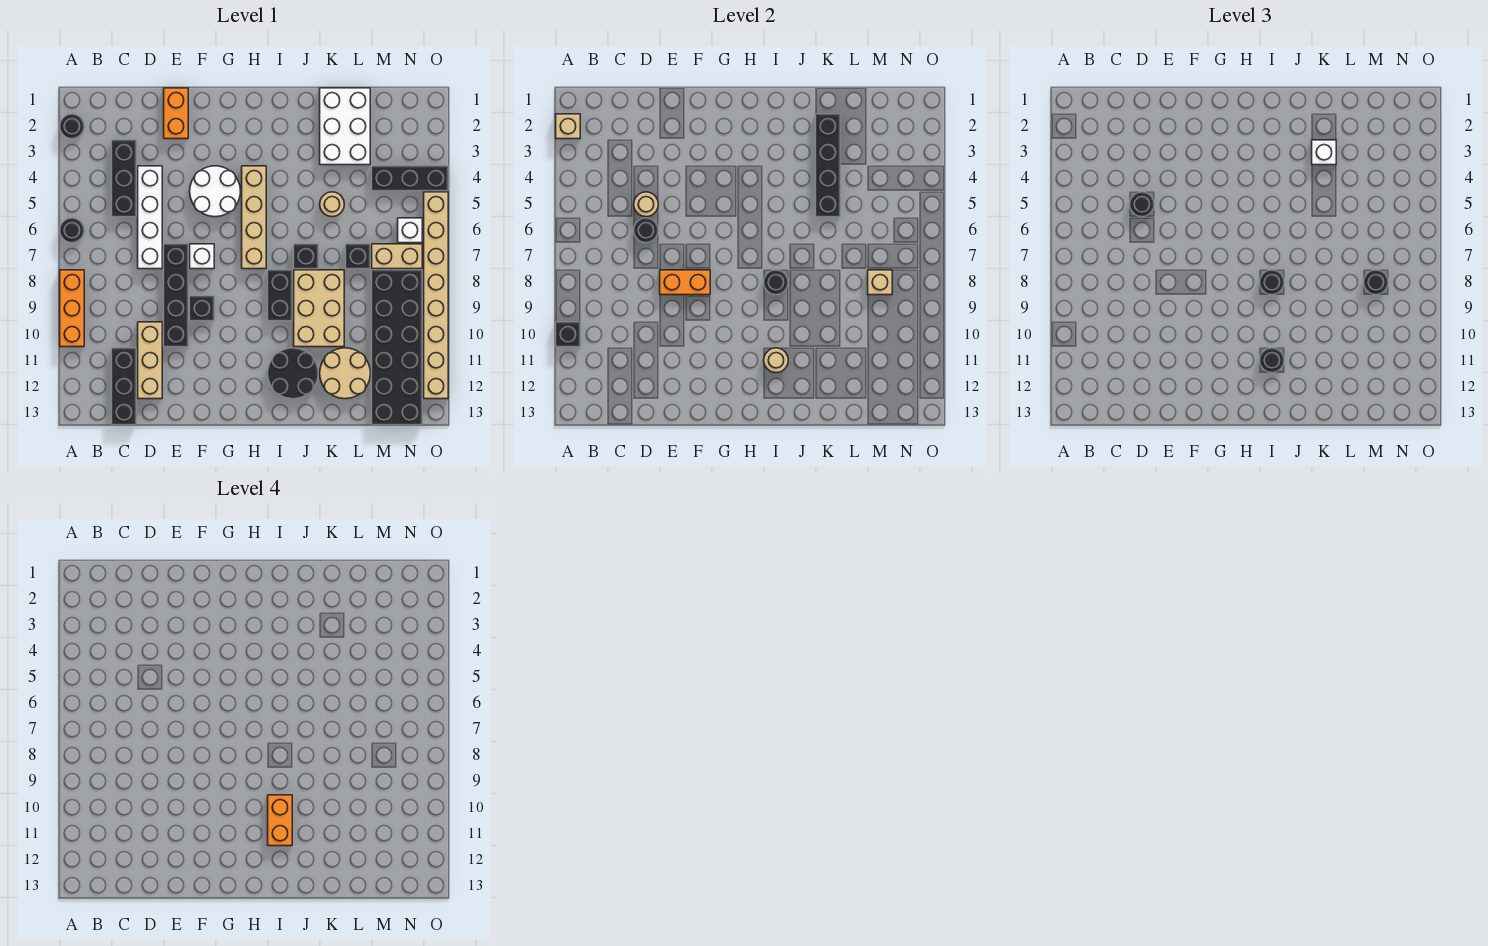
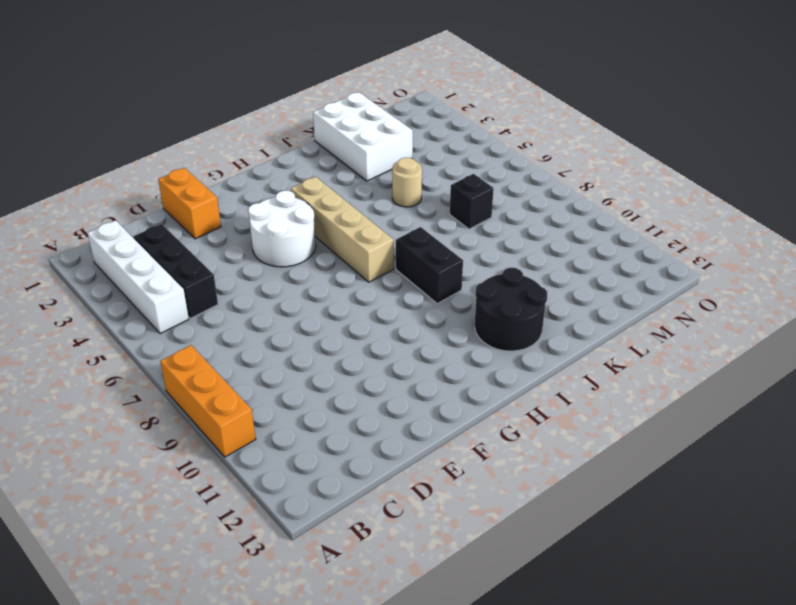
white 1x4 brick [87,220,189,334] -> white 1x4 brick moved to [138,166,162,269]
none -> black 1x1 round brick [60,114,84,139]
none -> black 1x1 round brick [60,218,84,243]
none -> black 1x3 brick [112,348,136,425]
none -> tan 1x3 brick [138,322,162,399]

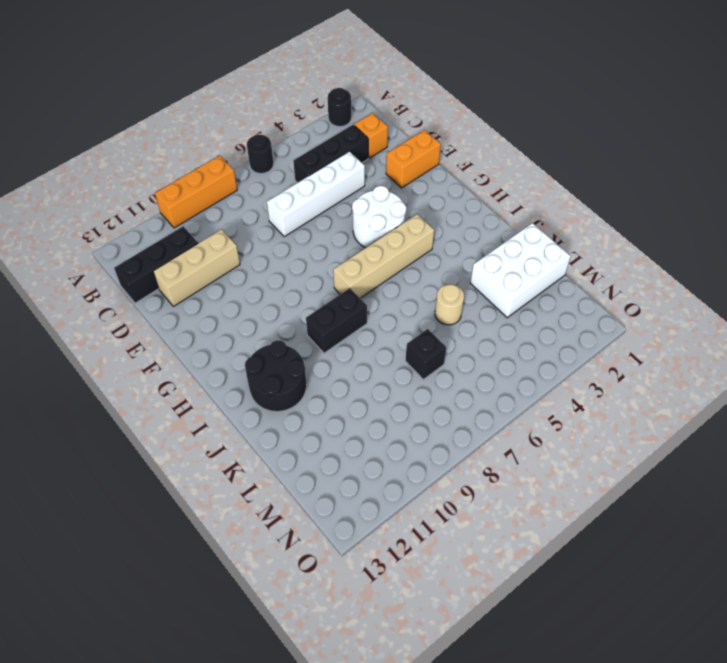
orange 1x1 brick [354,113,388,158] -> none
none -> black 1x4 brick [164,244,188,347]
none -> white 1x1 brick [190,244,214,269]
none -> black 1x1 brick [190,296,214,321]
none -> black 1x1 brick [294,244,318,269]

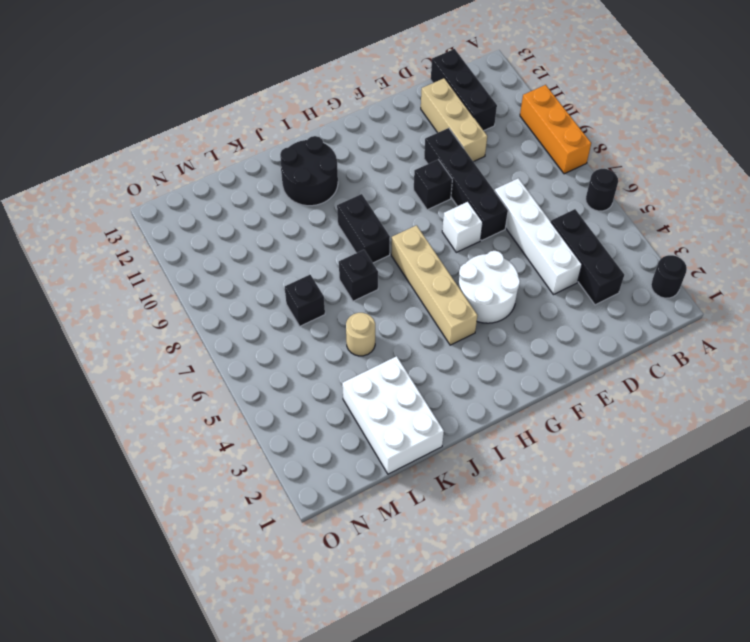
none -> orange 1x2 brick [164,88,188,139]
none -> tan 2x3 brick [294,270,344,347]
none -> tan 2x2 round brick [320,348,370,399]
none -> black 1x3 brick [372,166,448,191]

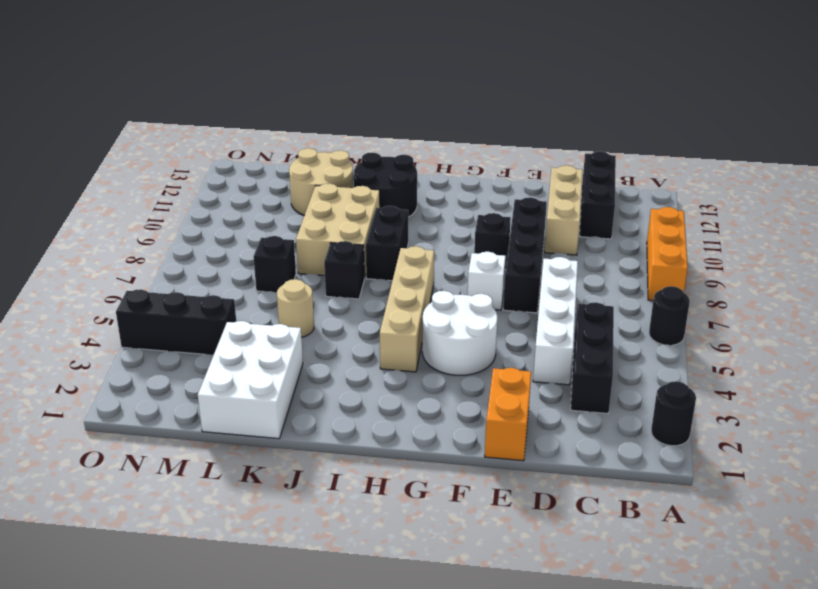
none -> tan 1x2 brick [372,244,422,269]
none -> black 2x6 brick [372,270,422,425]
none -> white 1x1 brick [398,218,422,243]
none -> tan 1x8 brick [424,192,448,399]

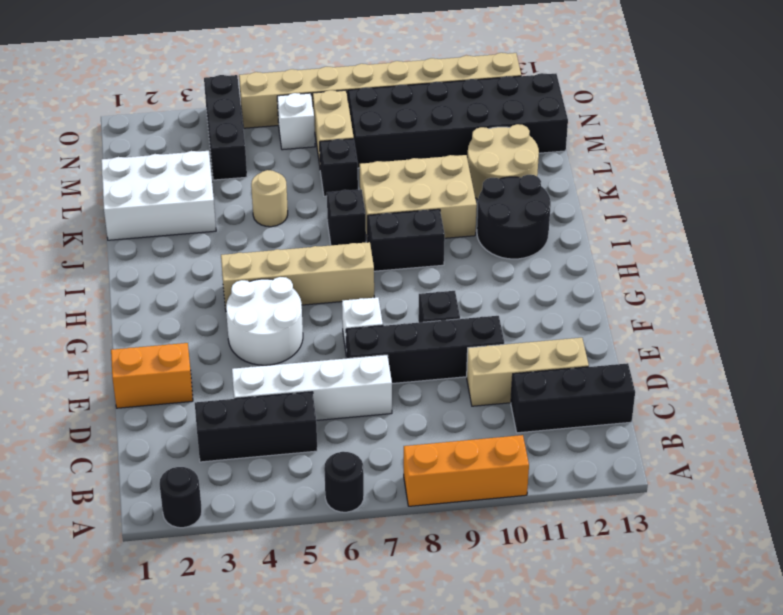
none -> tan 1x1 brick [556,114,580,139]
none -> black 1x1 brick [556,322,580,347]
none -> tan 1x1 round brick [634,192,658,217]
none -> black 1x1 round brick [634,218,658,243]

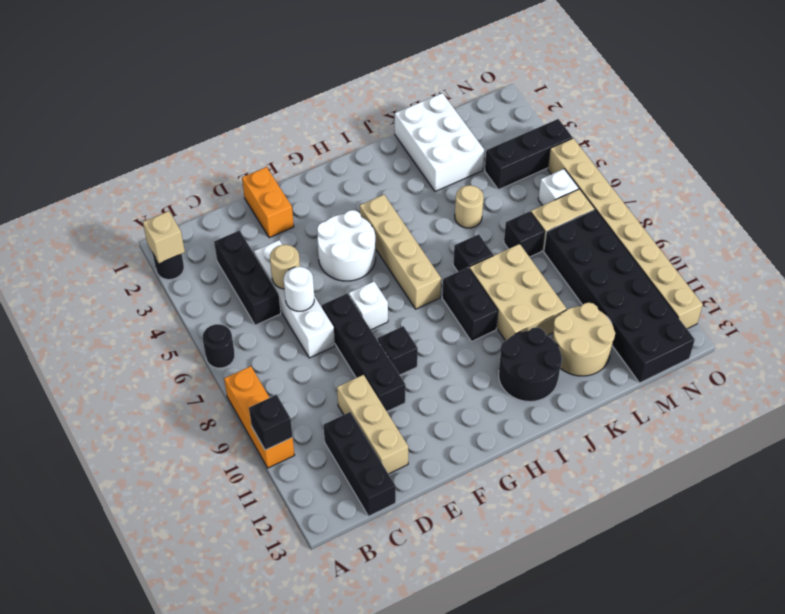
white 1x1 round brick [284,267,314,311] -> black 1x1 round brick [634,218,658,243]
none -> orange 1x2 brick [660,270,710,295]
none -> black 1x1 round brick [764,270,788,295]
none -> tan 1x1 round brick [764,348,788,373]
none -> black 1x4 brick [816,114,840,217]

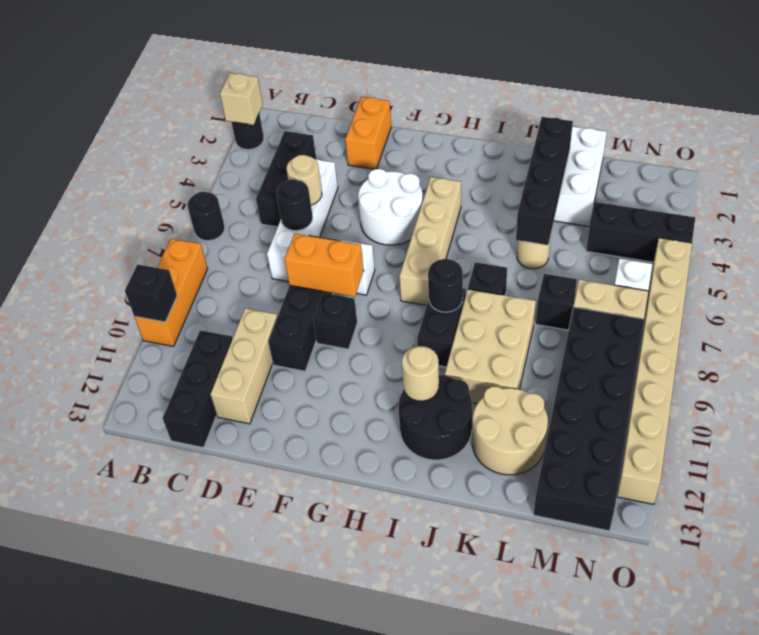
none -> tan 1x1 brick [868,270,892,295]
none -> black 1x1 round brick [1130,192,1154,217]
none -> black 1x1 round brick [1260,270,1284,295]
none -> black 1x1 round brick [1260,348,1284,373]

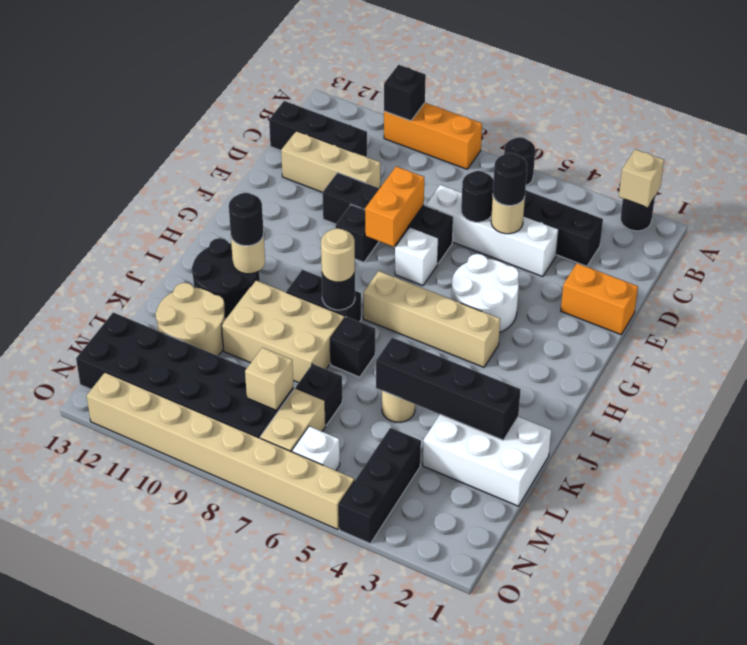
tan 1x1 round brick [321,228,355,282] -> black 1x1 round brick [1260,270,1284,295]
none -> white 1x1 brick [1312,140,1336,165]
none -> black 1x1 round brick [1364,270,1388,295]
none -> orange 1x2 brick [268,795,292,846]

